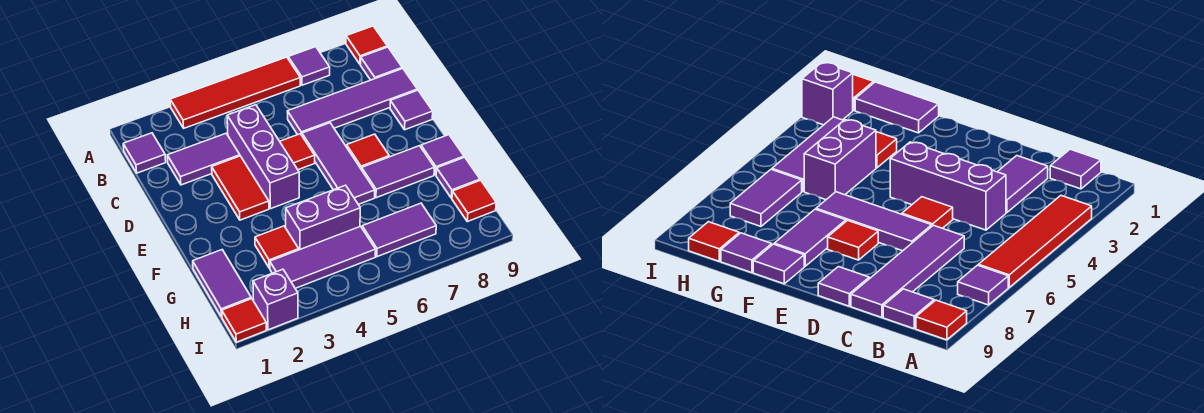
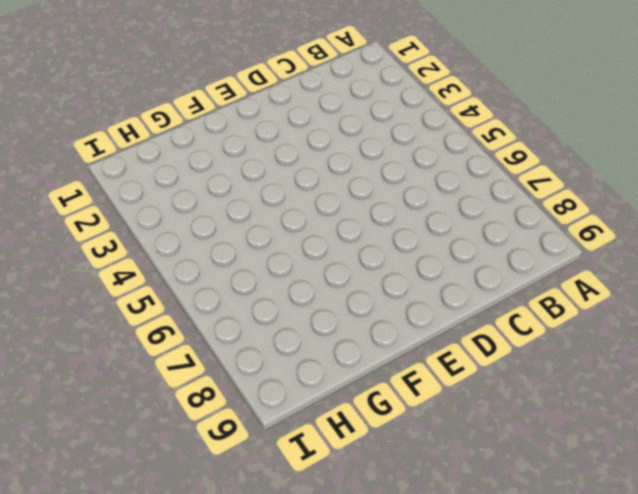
none -> red 1x4 tile [170,57,300,128]
none -> purple 1x1 tile [288,47,330,85]
none -> red 1x1 tile [346,26,387,64]

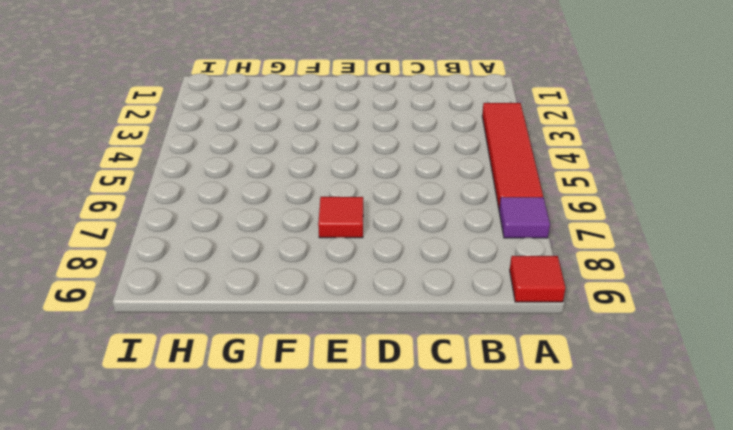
none -> purple 1x1 tile [123,133,166,173]
none -> purple 1x1 tile [361,47,402,80]
none -> purple 1x2 tile [167,134,240,185]

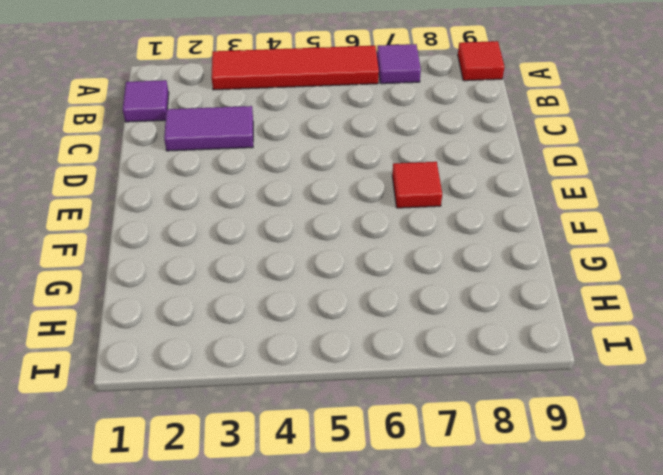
none -> purple 1x1 tile [361,47,402,80]
none -> purple 1x3 brick [227,105,299,209]
none -> purple 1x4 tile [287,68,417,135]

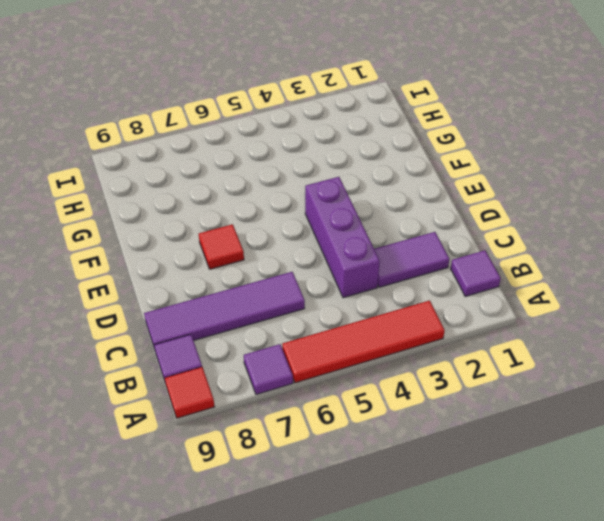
none -> red 1x2 tile [212,156,269,220]
none -> red 1x1 tile [280,134,315,170]
none -> purple 1x3 tile [302,123,375,204]

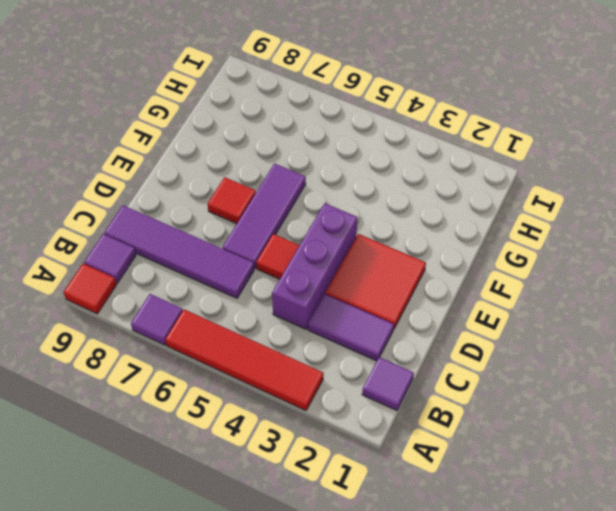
red 2x2 tile [325,234,426,329] -> red 1x2 tile [212,156,269,220]
none -> purple 1x1 tile [390,90,433,130]
none -> purple 1x2 tile [362,146,435,198]
none -> purple 1x1 tile [421,135,464,175]

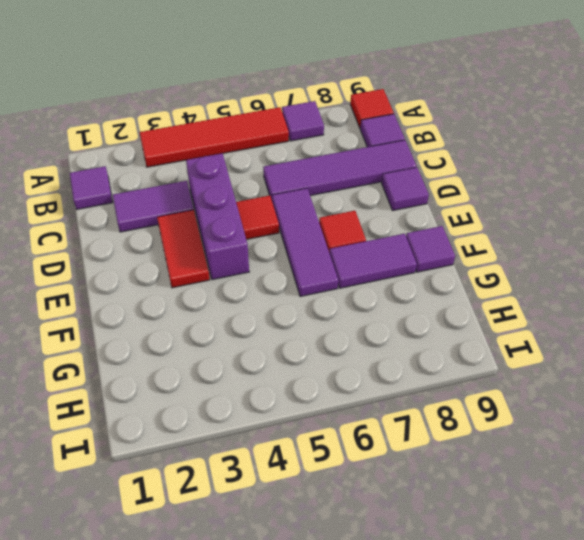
none -> purple 1x2 tile [193,250,251,317]
none -> red 1x1 tile [255,226,299,268]
none -> purple 1x2 brick [286,185,360,250]

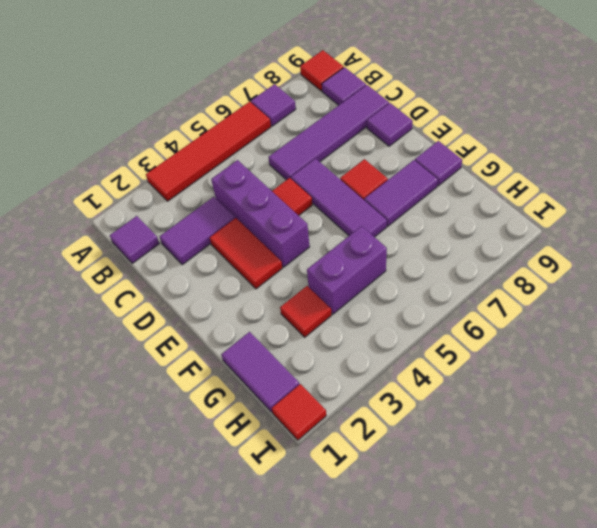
none -> purple 1x1 tile [436,157,480,198]
none -> purple 1x3 tile [270,226,376,288]
none -> purple 1x2 tile [362,203,436,257]

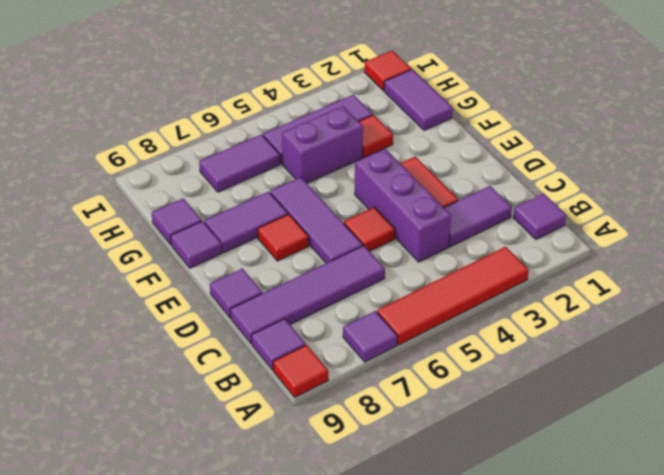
none -> red 1x1 tile [452,180,496,222]
none -> purple 1x1 brick [253,269,298,330]

